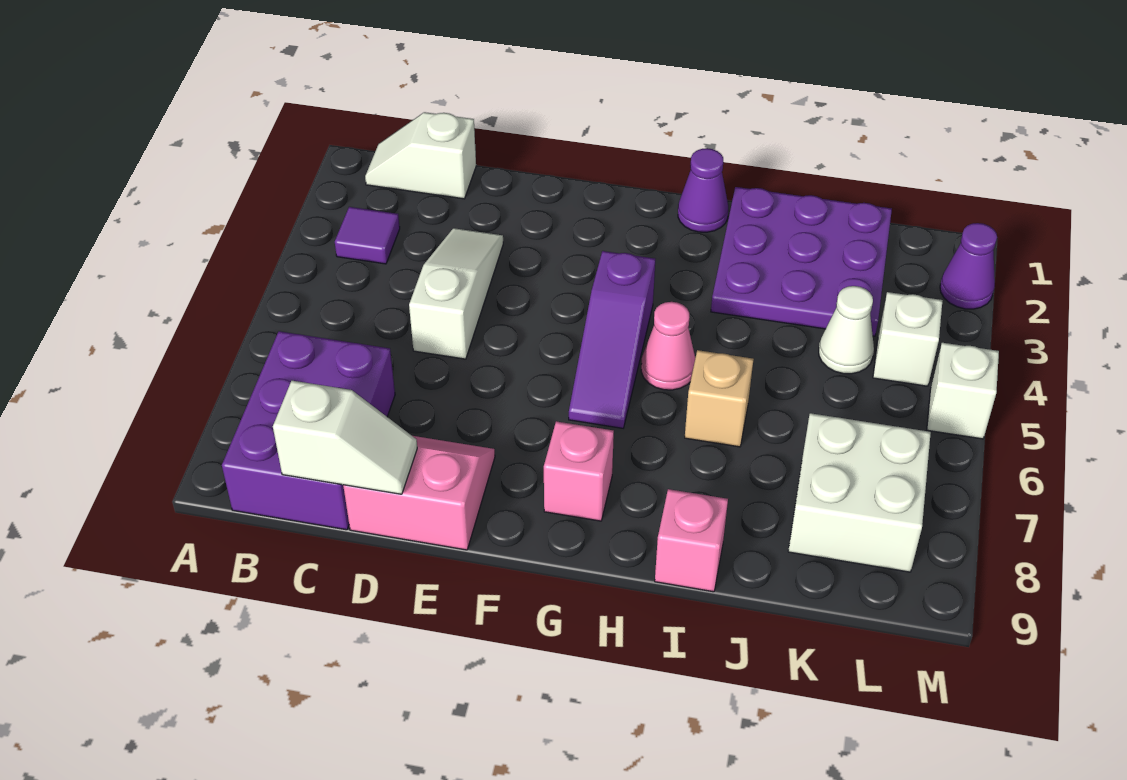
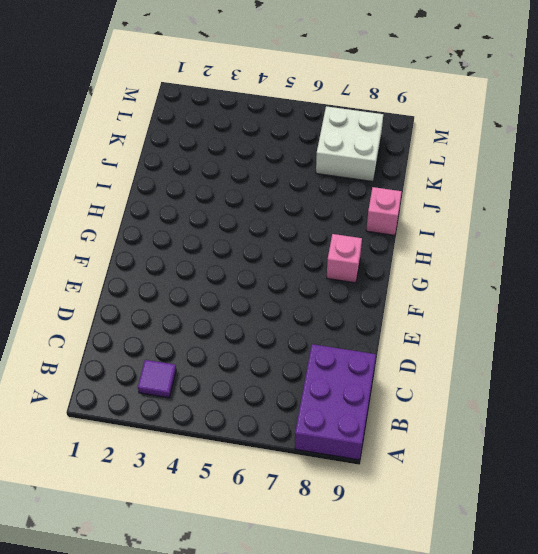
purple 2x3 brick [295,344,376,460] -> purple 2x3 brick turned to [222,331,395,530]
none -> white 1x2 slope [365,112,476,199]
none -> white 1x3 slope [409,228,503,359]
none -> pink 2x2 slope [343,436,495,550]

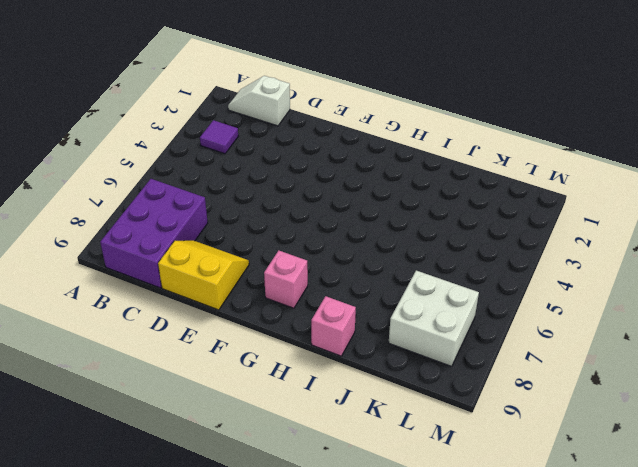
yellow 2x2 slope [158,240,249,310] -> pink 2x2 slope [343,436,495,550]
none -> white 1x3 slope [409,228,503,359]
none -> purple 1x3 slope [569,251,655,428]
none -> purple 1x1 cone [678,148,728,232]

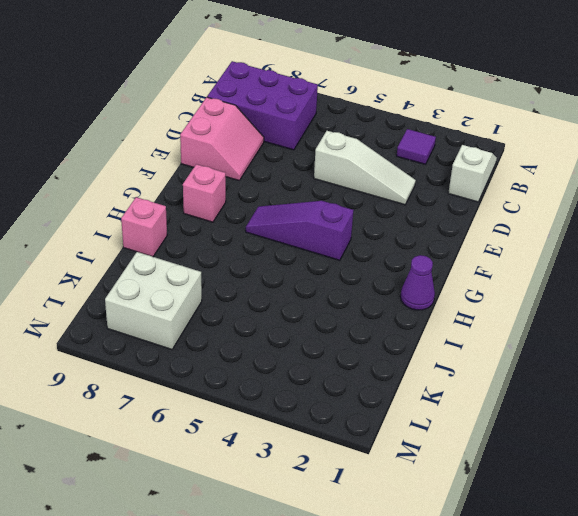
none -> pink 1x1 cone [641,302,695,390]
none -> purple 3x3 plate [711,187,892,336]
none -> tan 1x1 brick [685,350,754,447]

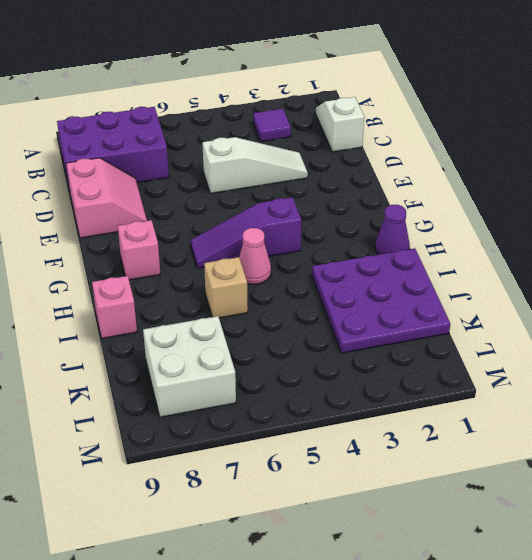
none -> white 1x1 cone [819,286,874,374]
none -> white 1x1 brick [873,292,943,386]
none -> purple 1x1 cone [940,223,997,309]

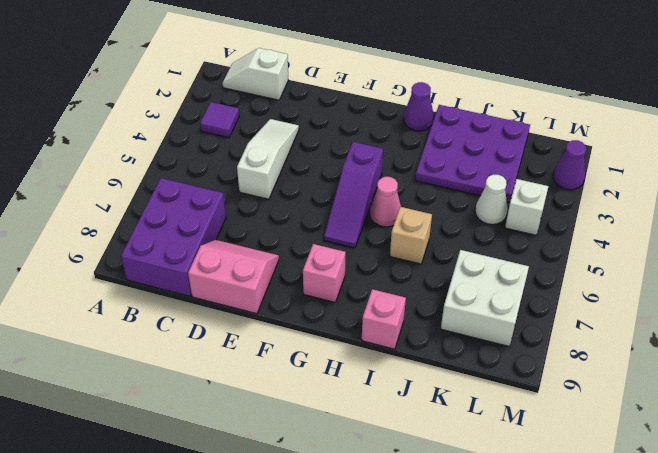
none -> white 1x1 brick [927,343,999,439]
none -> white 1x2 slope [273,381,417,494]

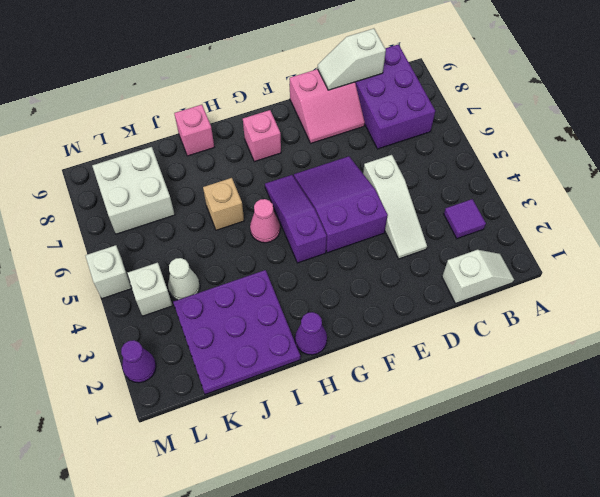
purple 2x3 slope [294,156,388,253] -> none

